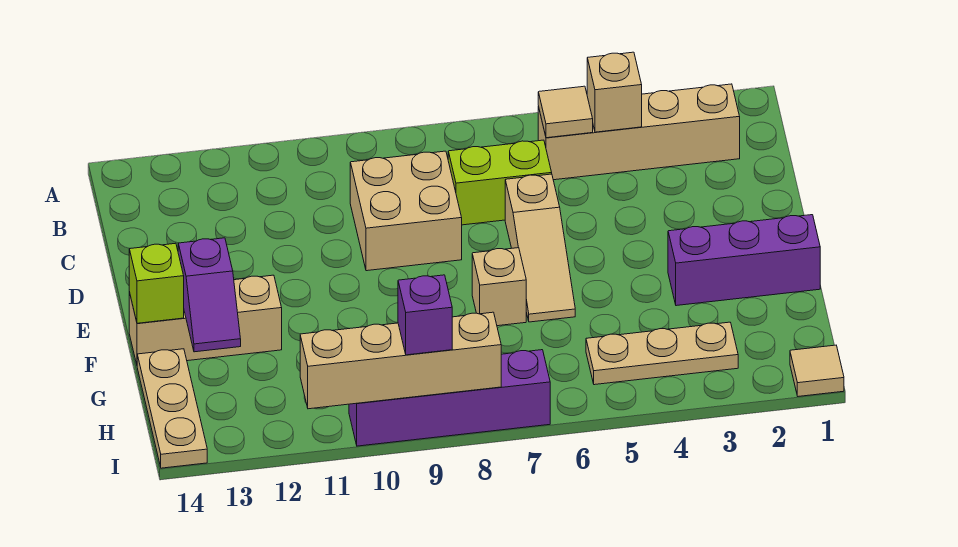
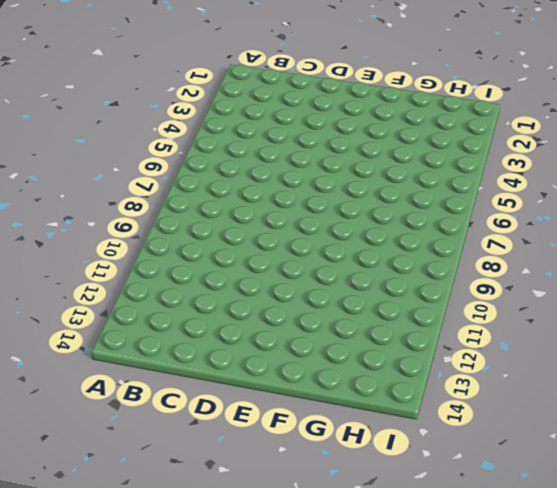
none -> tan 1x4 brick [538,84,740,180]
none -> lime 1x2 brick [448,140,552,225]
none -> tan 2x2 brick [350,151,462,271]

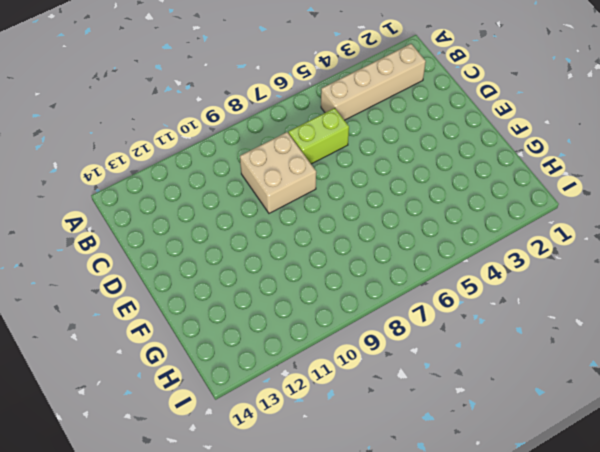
none -> tan 1x3 slope [505,174,575,322]
none -> purple 1x3 brick [668,215,820,306]
none -> tan 1x1 brick [472,248,526,326]

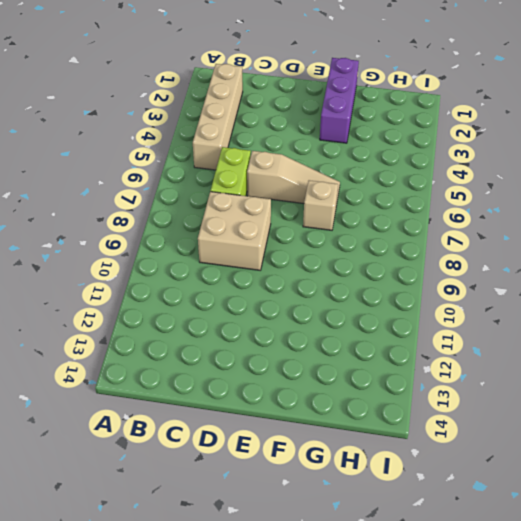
none -> tan 1x3 brick [129,275,282,364]
none -> tan 1x3 plate [137,349,207,468]
none -> tan 1x3 plate [586,322,738,385]

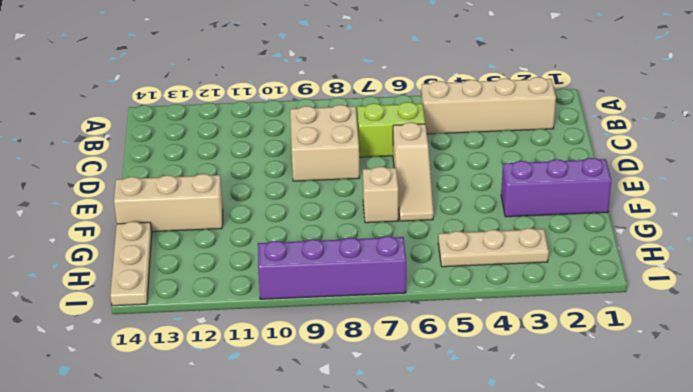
none -> tan 1x1 tile [790,345,844,396]
none -> tan 1x1 brick [587,52,642,132]
none -> tan 1x1 tile [538,86,593,138]

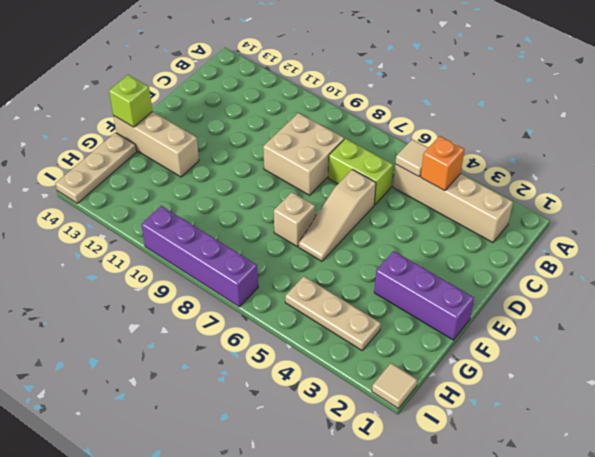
orange 1x1 brick [421,136,465,191] -> tan 1x1 brick [587,52,642,132]
none -> purple 1x2 slope [178,238,241,352]
none -> tan 1x4 brick [300,312,501,409]
none -> purple 1x1 brick [398,275,452,355]

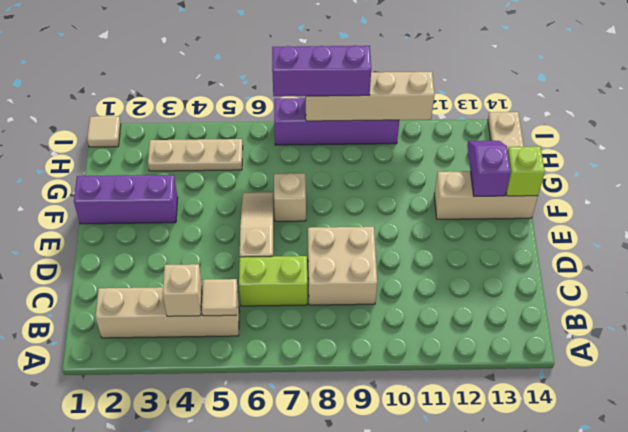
purple 1x3 brick [272,45,371,96] -> purple 1x1 brick [398,275,452,355]

